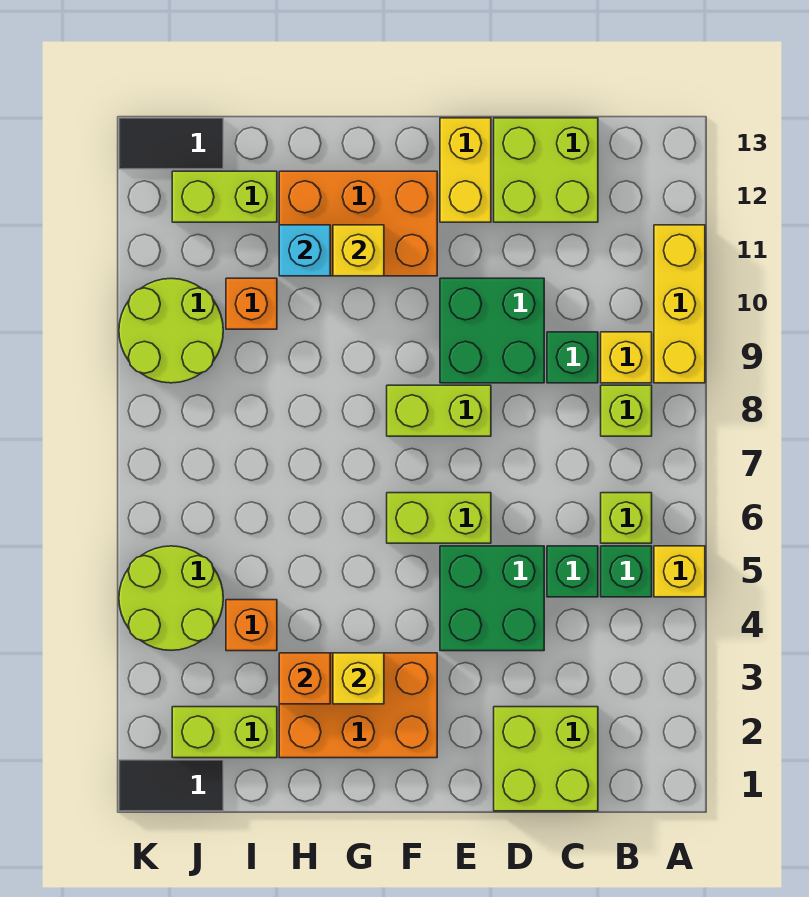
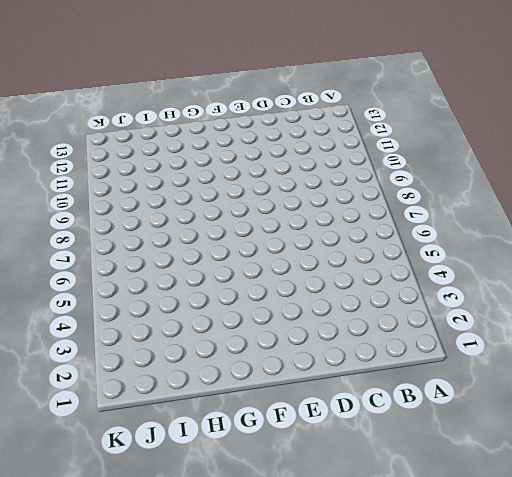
none -> yellow 1x1 brick [654,546,705,597]
none -> yellow 1x3 brick [654,225,705,383]
none -> green 1x1 brick [601,546,652,597]

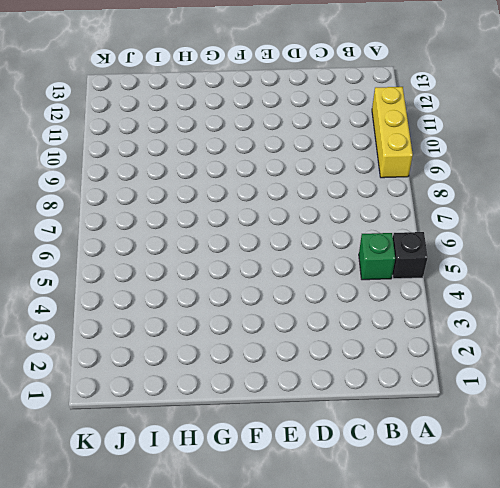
black 1x1 brick [392,232,428,279] -> yellow 1x1 brick [654,546,705,597]
none -> lime 1x1 brick [601,493,652,543]
none -> lime 1x1 brick [601,385,652,436]
none -> yellow 1x1 brick [601,332,652,383]

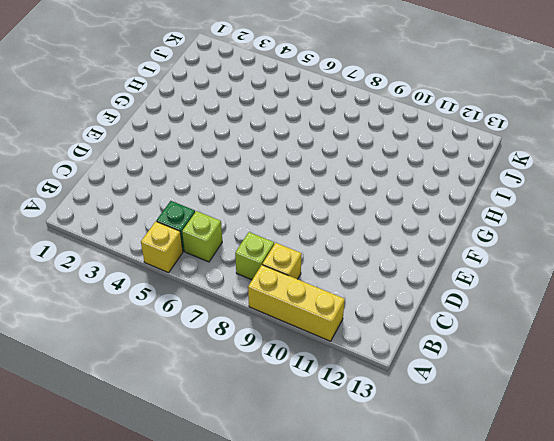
none -> lime 2x2 brick [494,707,598,811]
none -> green 1x1 brick [547,546,598,597]
none -> green 1x1 brick [547,332,598,383]

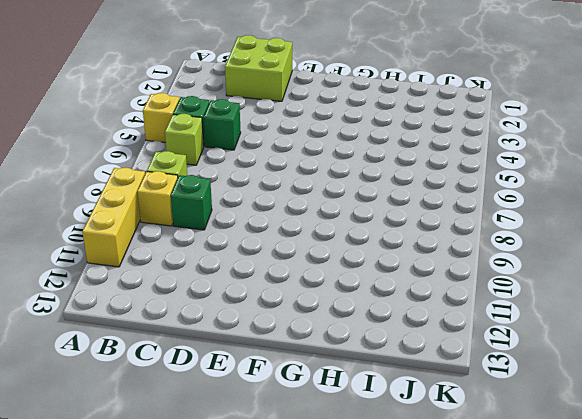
none -> lime 2x2 brick [494,118,598,222]
none -> green 2x2 brick [440,546,544,651]
none -> green 2x2 brick [440,278,544,383]

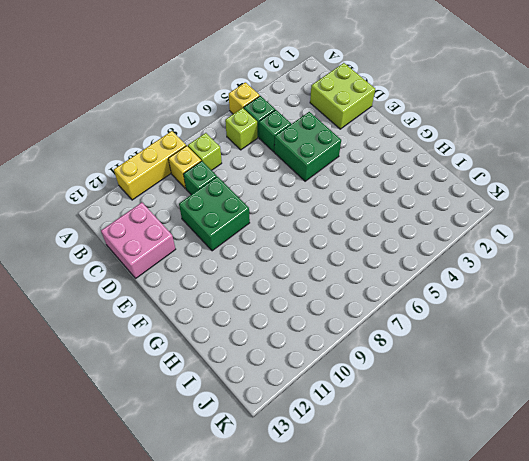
pink 2x2 brick [101,203,176,278] -> lime 2x2 brick [494,118,598,222]
none -> lime 1x2 brick [387,493,491,543]
none -> lime 1x2 brick [387,385,491,436]
none -> yellow 1x2 brick [440,118,491,222]

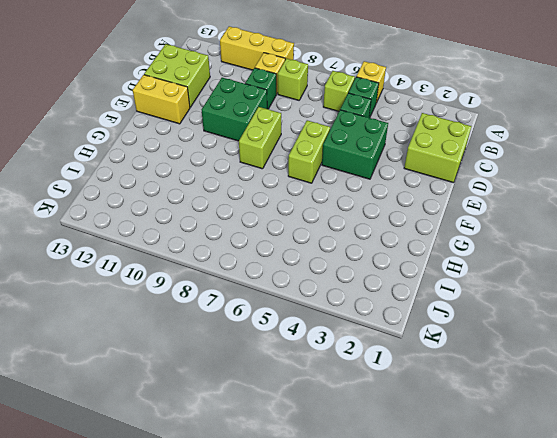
none -> orange 2x3 brick [279,653,437,758]
none -> orange 2x3 brick [279,171,437,276]
none -> lime 1x2 brick [172,707,277,758]

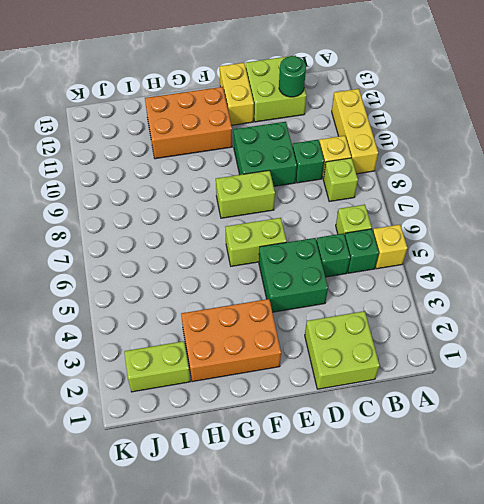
green 1x1 round brick [279,56,306,97] -> none
none -> orange 1x1 brick [226,600,277,651]
none -> orange 1x1 brick [226,278,277,329]
none -> lime 1x2 brick [172,171,277,222]

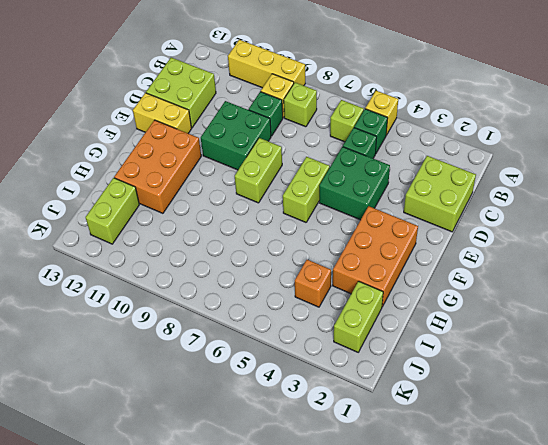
none -> orange 1x1 brick [226,278,277,329]
none -> black 1x2 tile [119,760,223,811]
none -> lime 2x2 round brick [119,546,223,650]

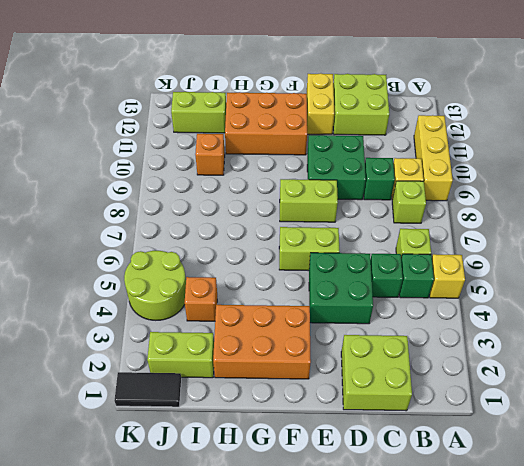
none -> lime 2x2 round brick [119,278,223,383]
none -> black 1x2 tile [119,118,223,169]
none -> yellow 1x1 brick [333,653,384,704]

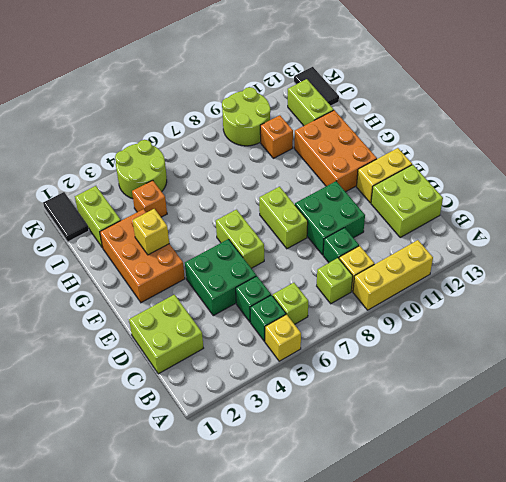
none -> yellow 1x1 brick [333,225,384,276]
none -> orange 1x1 brick [279,653,330,704]
none -> cyan 1x1 brick [279,225,330,276]

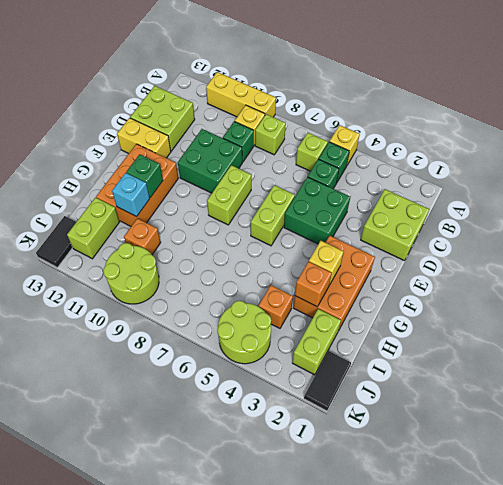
green 1x1 brick [126,154,163,198] -> yellow 1x1 brick [333,225,384,276]

